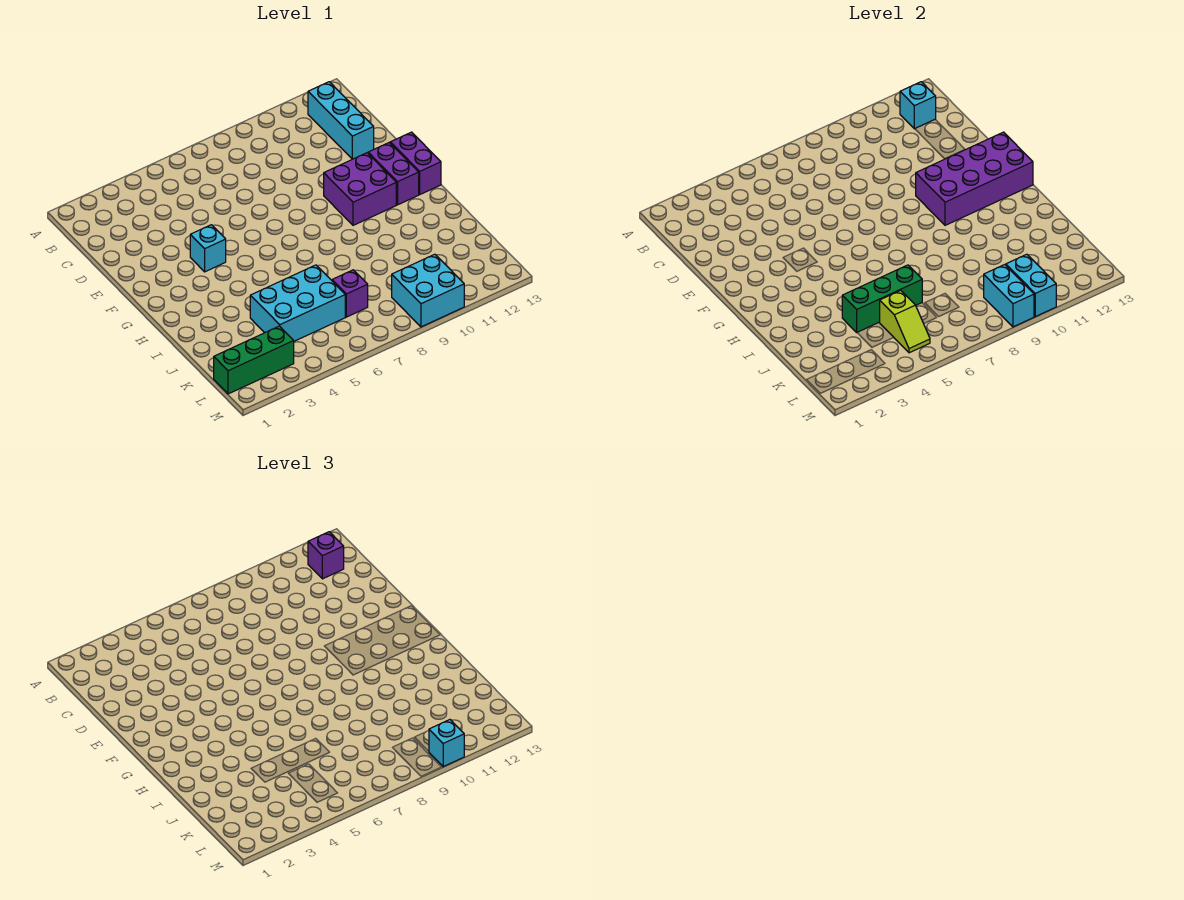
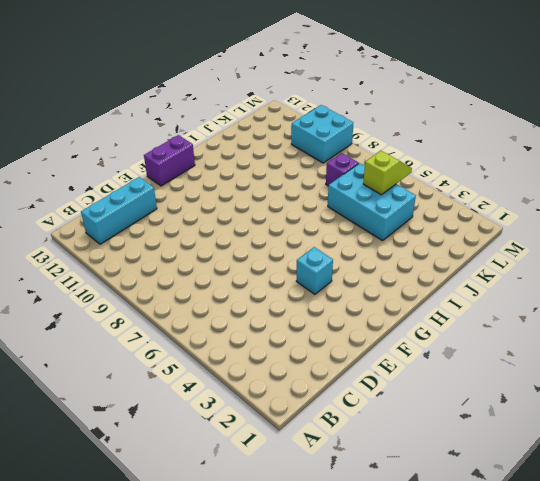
none -> purple 2x2 brick [324,153,396,225]
none -> purple 1x2 brick [368,143,419,205]
none -> green 1x3 brick [214,326,294,394]

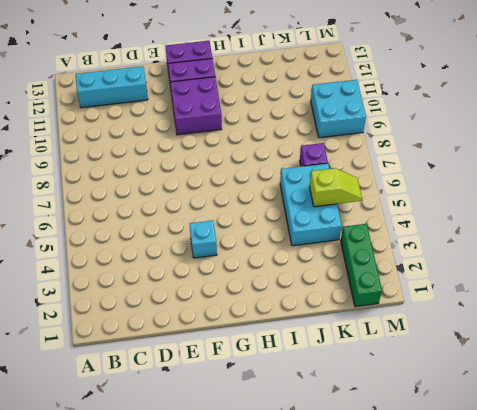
none -> cyan 1x1 brick [900,82,936,129]
none -> purple 2x4 brick [916,132,1033,225]
none -> green 1x3 brick [842,265,922,332]

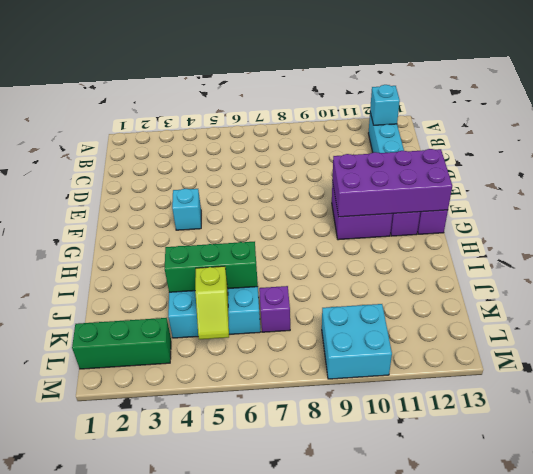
none -> cyan 1x2 brick [984,265,1034,327]
none -> cyan 1x2 brick [1006,254,1056,317]
none -> purple 1x1 brick [308,532,344,579]

